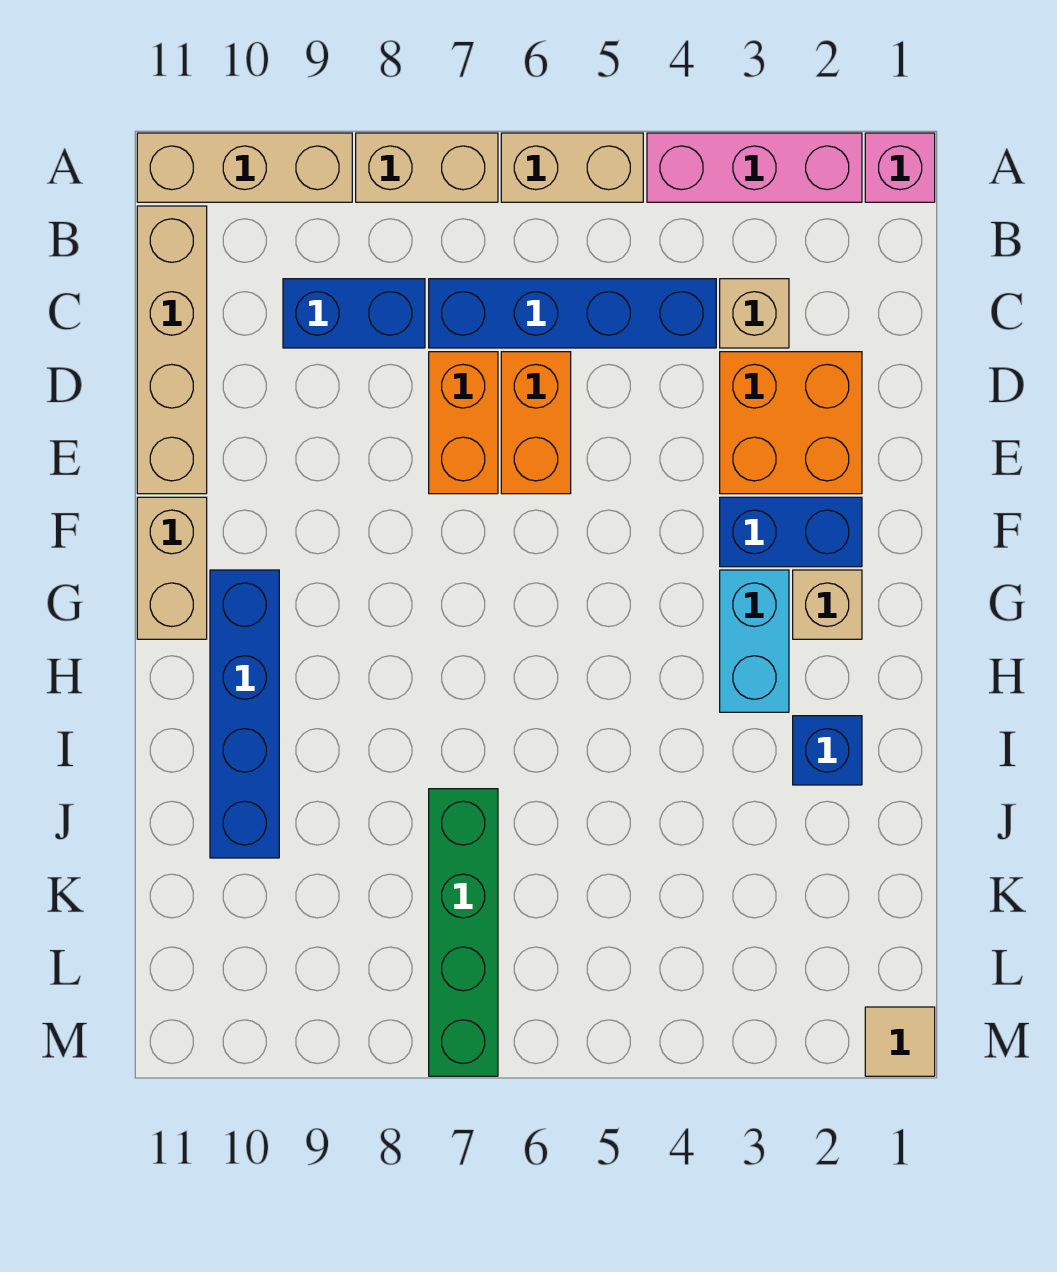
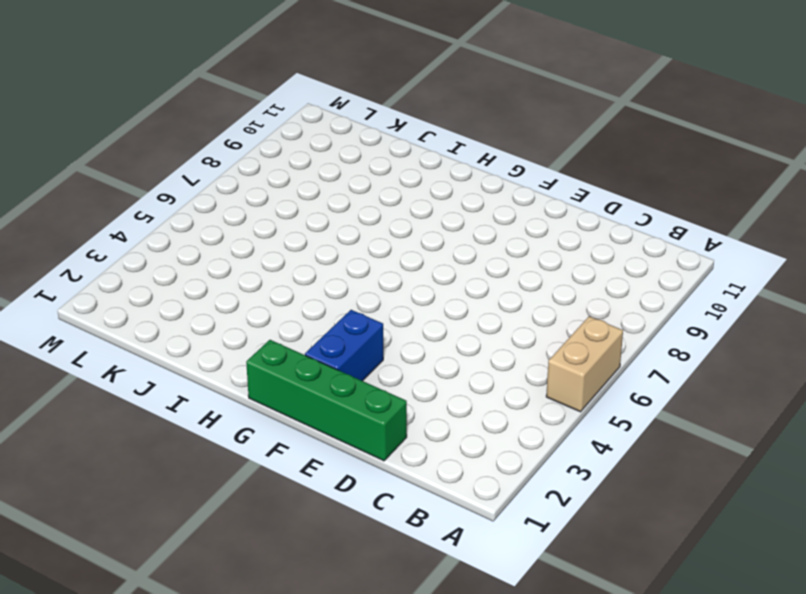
green 1x4 brick [246,340,407,461] -> green 1x4 brick moved to [429,789,498,1076]
none -> pink 1x1 brick [865,133,935,202]
none -> pink 1x3 brick [647,133,862,202]
none -> tan 1x2 brick [356,133,498,202]

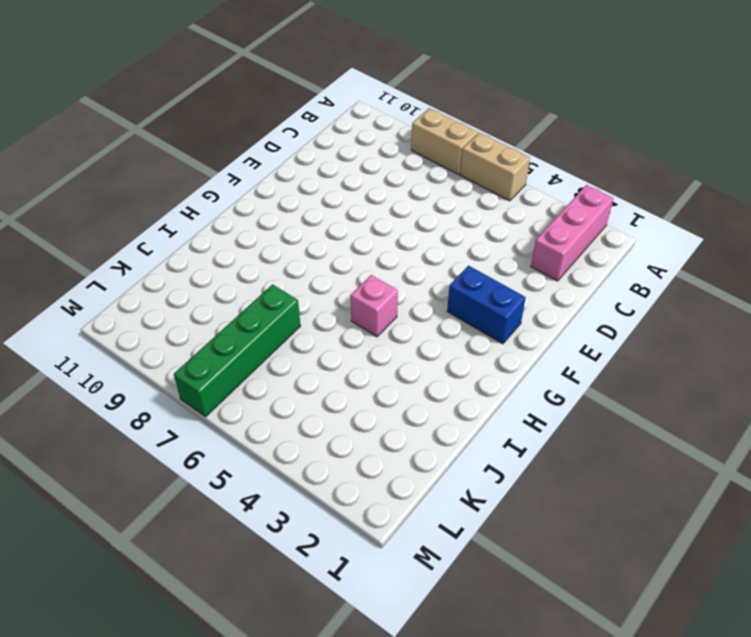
pink 1x3 brick [531,185,613,281] -> pink 1x3 brick turned to [647,133,862,202]
pink 1x1 brick [351,275,398,337] -> pink 1x1 brick moved to [865,133,935,202]
none -> tan 1x3 brick [137,133,352,202]
none -> tan 1x4 brick [137,206,207,494]
none -> tan 1x1 brick [720,279,789,348]

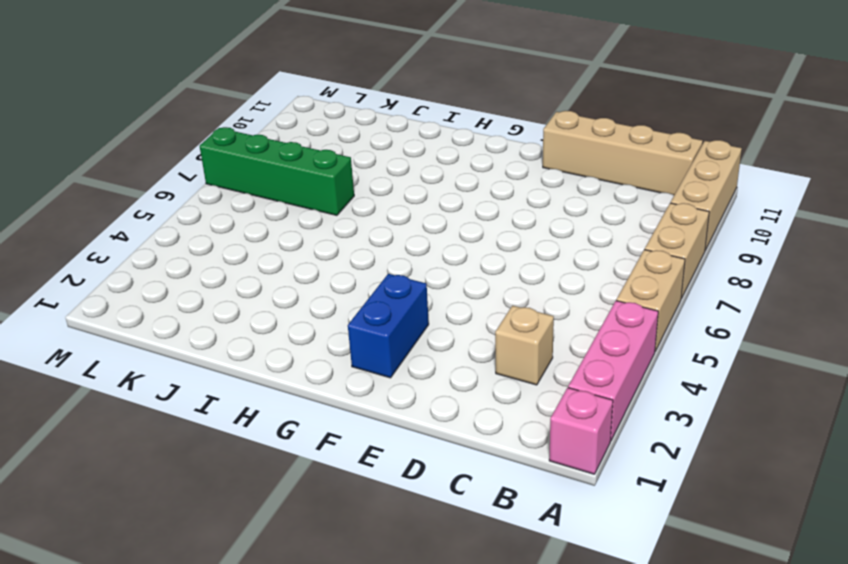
none -> blue 1x4 brick [429,279,716,348]
none -> blue 1x2 brick [283,279,425,348]
none -> orange 2x2 brick [720,352,862,494]

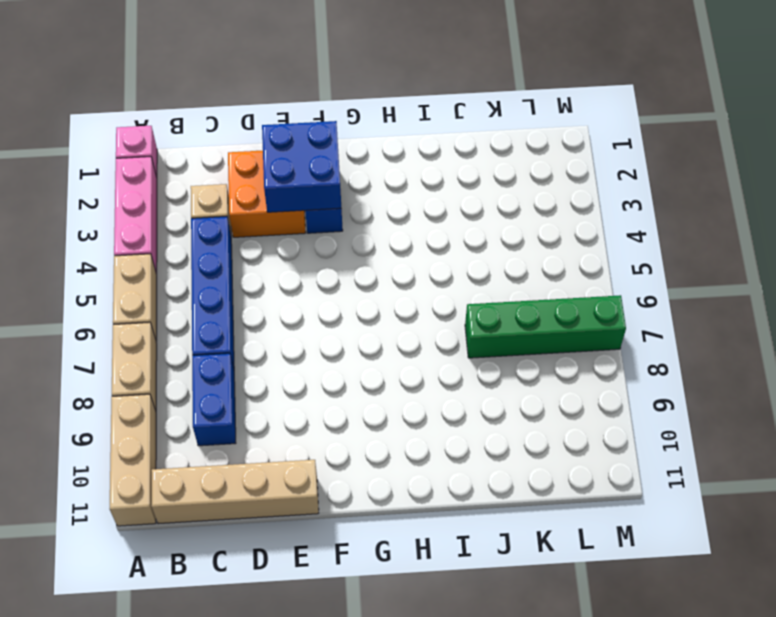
blue 2x2 brick [262,121,341,212] -> none
none -> orange 1x2 brick [501,352,571,494]
none -> orange 1x2 brick [429,352,498,494]
none -> tan 1x2 brick [137,497,207,639]

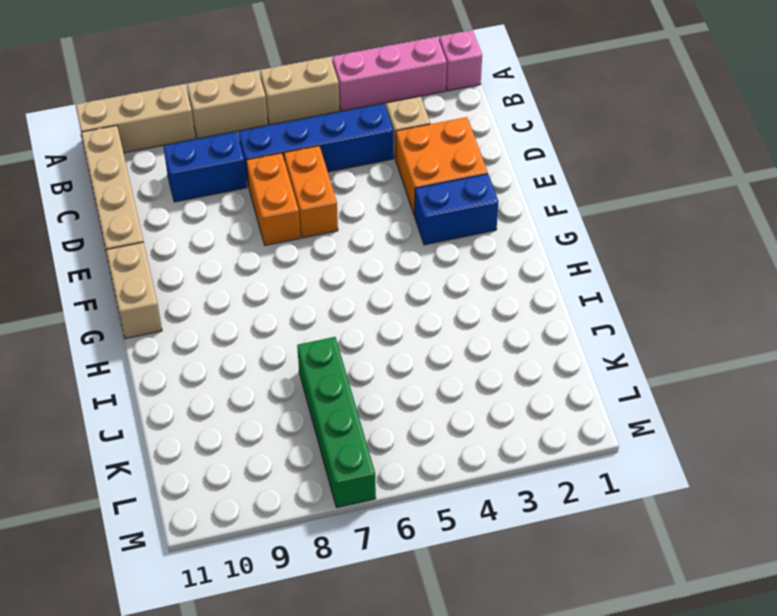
none -> tan 1x1 brick [793,570,862,639]
none -> cyan 1x2 brick [720,570,789,712]
none -> blue 1x4 brick [210,570,279,858]

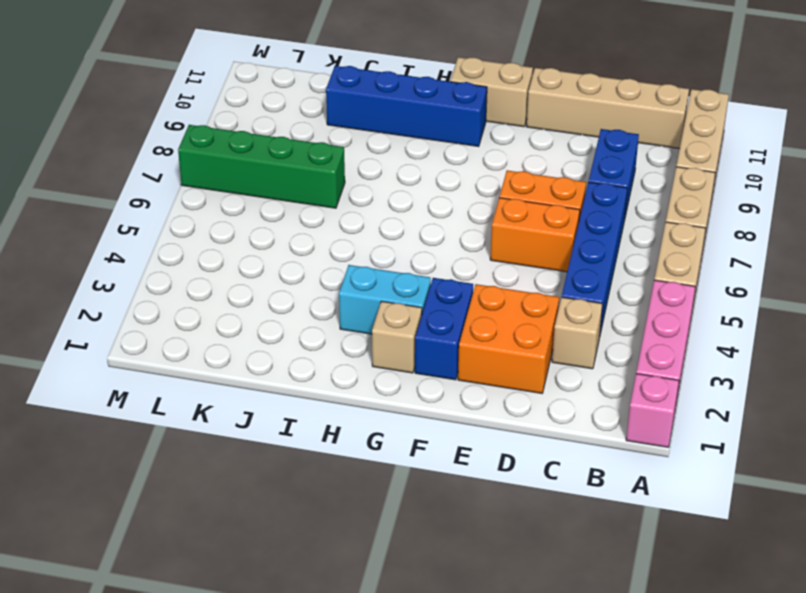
none -> blue 1x1 brick [793,716,862,785]
none -> tan 1x1 tile [865,1007,935,1076]

